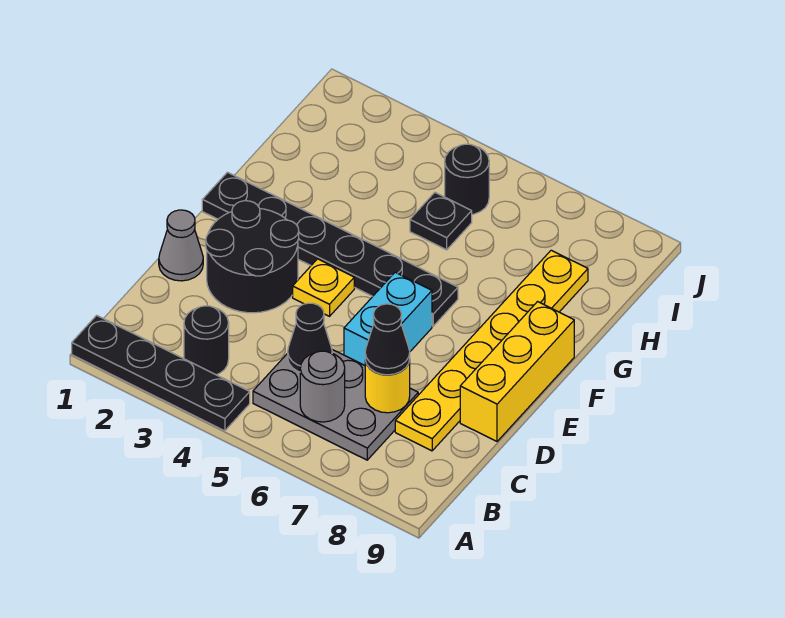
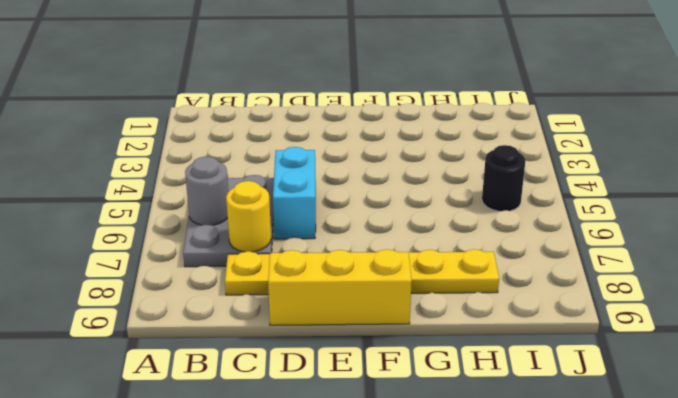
cyan 1x2 brick [273,147,316,239] -> cyan 1x2 brick turned to [344,272,432,365]
none -> black 1x4 plate [72,315,250,431]
none -> black 1x1 round brick [184,306,229,375]
none -> grey 1x1 cone [159,210,203,281]

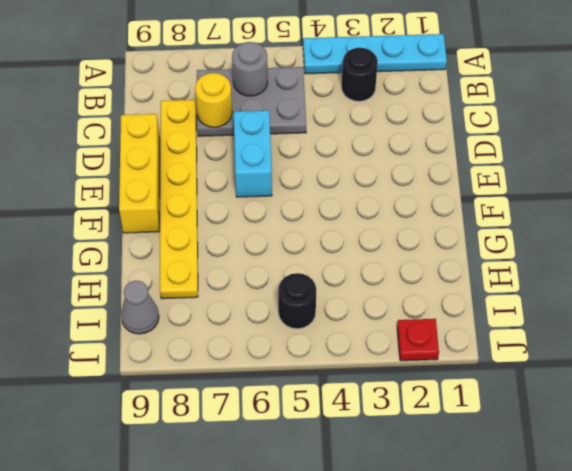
cyan 1x4 plate [303,34,447,74] -> black 1x4 plate [72,315,250,431]
grey 1x1 cone [121,281,159,334] -> grey 1x1 cone moved to [159,210,203,281]
red 1x1 plate [397,319,439,361] -> none
none -> black 2x2 round brick [206,201,299,313]
none -> yellow 1x1 plate [293,259,354,316]
none -> black 1x6 plate [202,172,458,326]

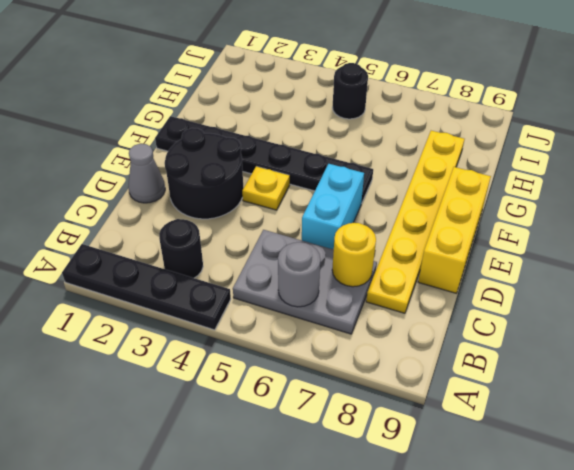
none -> black 1x1 plate [410,193,472,250]
none -> black 1x1 cone [288,303,332,372]
none -> black 1x1 cone [365,304,410,375]

